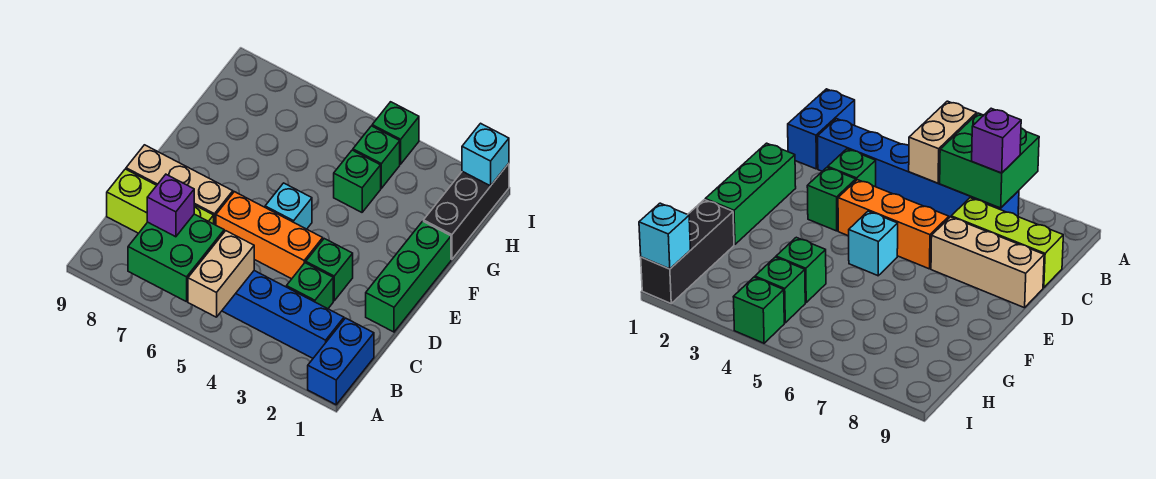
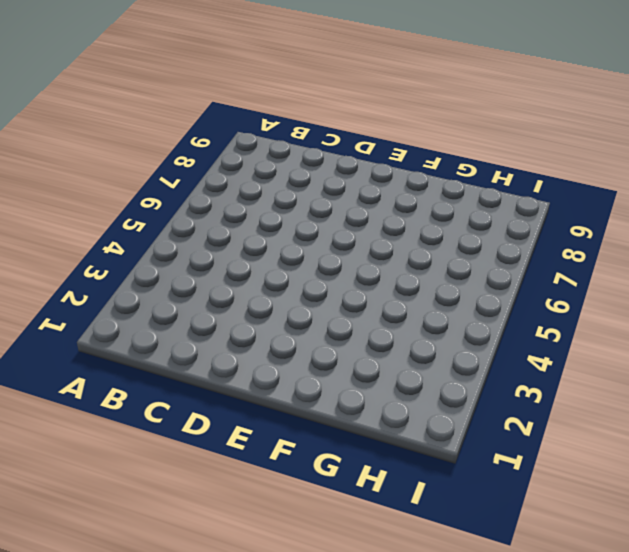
none -> blue 1x2 brick [308,318,374,405]
none -> blue 1x6 brick [222,271,344,358]
none -> green 1x1 brick [286,263,333,309]

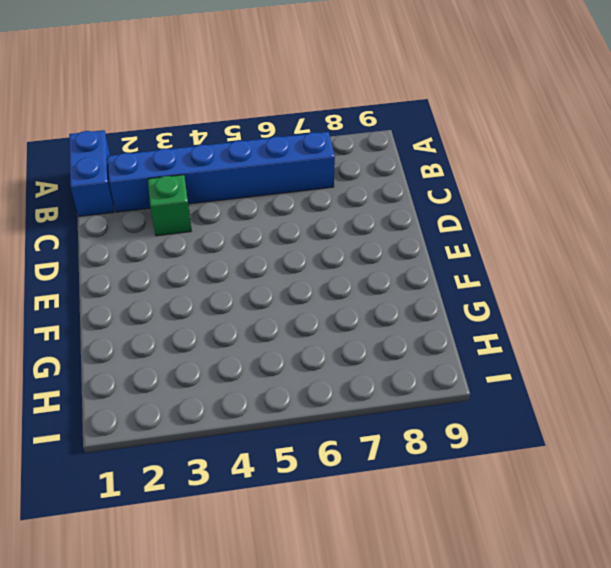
none -> lime 1x3 brick [107,169,214,233]
none -> green 1x3 brick [366,221,451,332]
none -> green 1x1 brick [306,239,353,301]

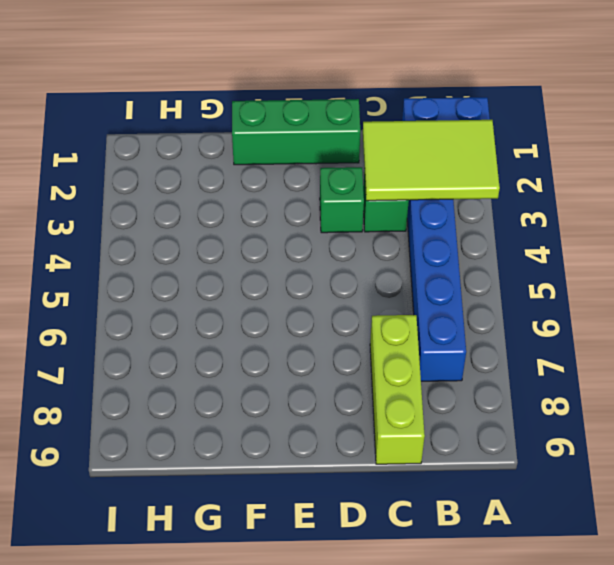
lime 2x3 tile [363,120,500,201] -> none
none -> orange 1x3 brick [216,192,323,279]
none -> tan 1x3 brick [126,145,233,225]
none -> cyan 1x1 brick [265,183,312,229]

